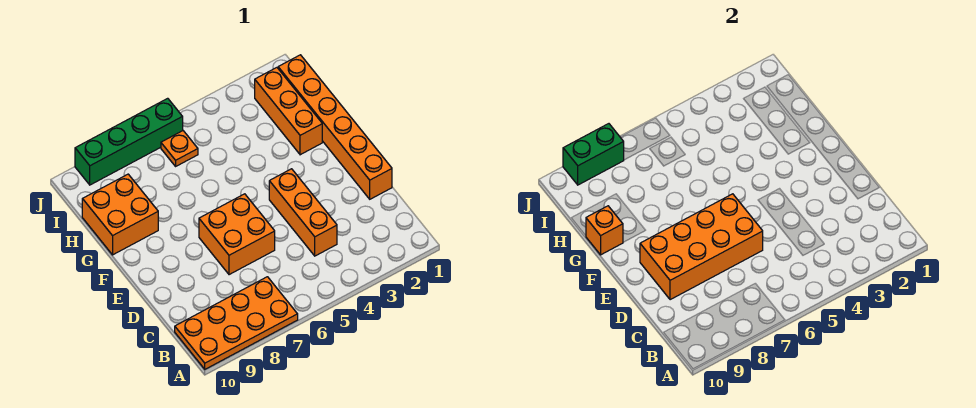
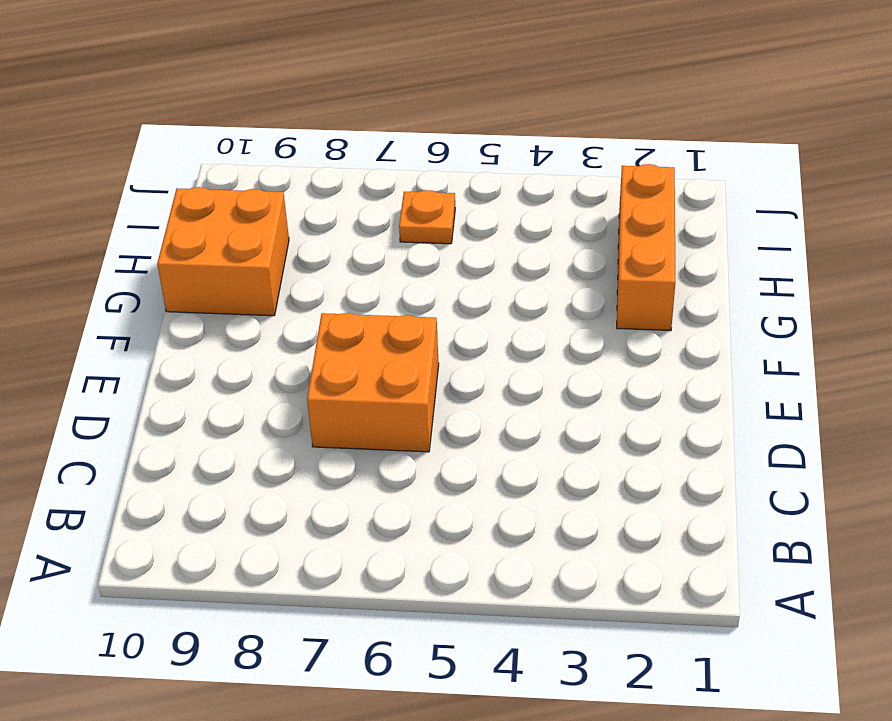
none -> orange 2x4 plate [175,277,298,369]
none -> orange 1x3 brick [269,169,337,256]

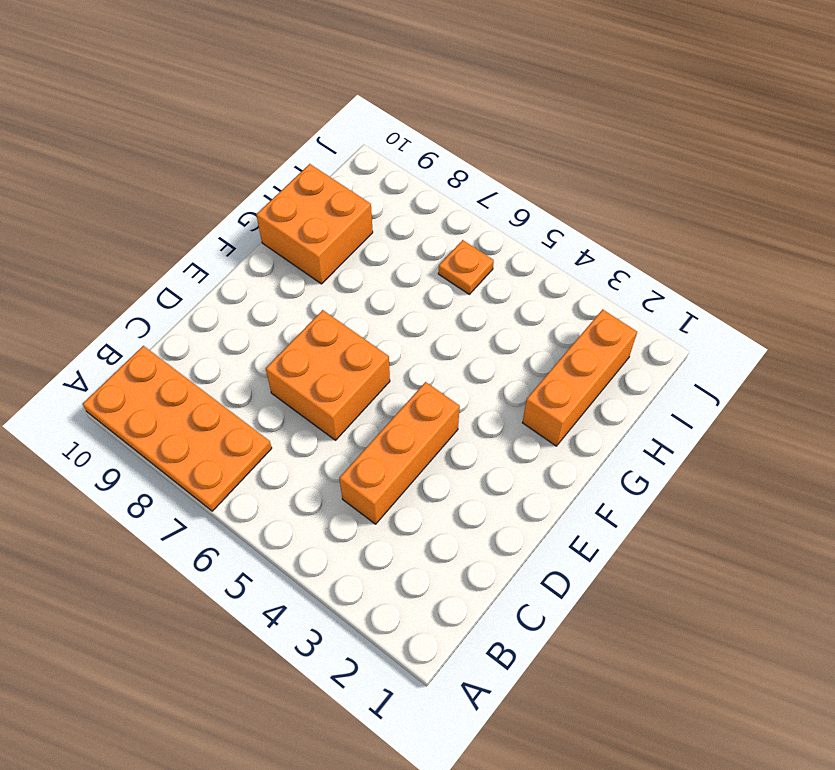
none -> orange 1x6 brick [278,55,392,199]
none -> green 1x4 brick [75,98,183,185]

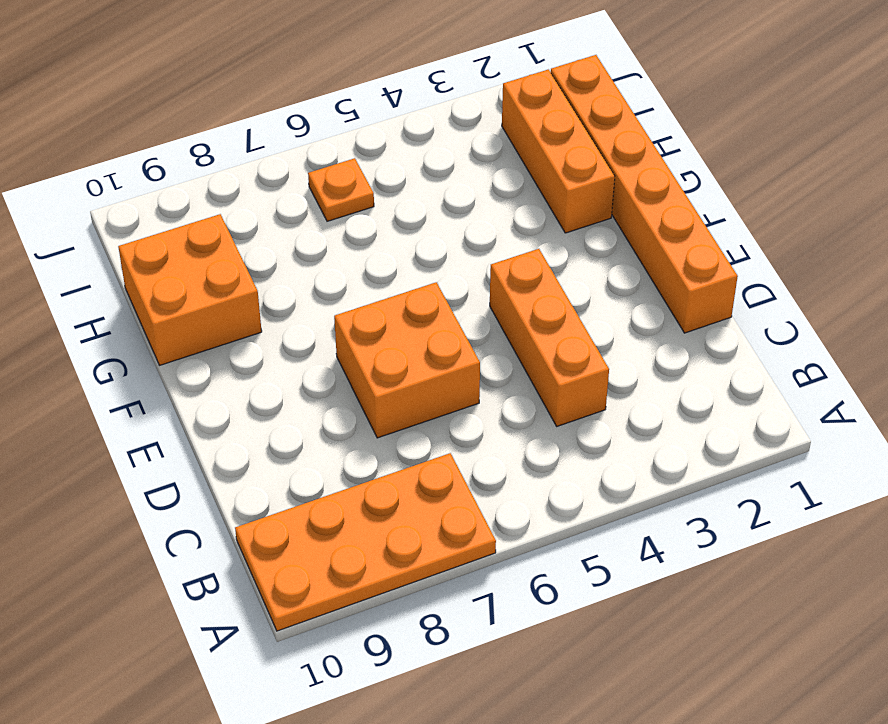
none -> green 1x4 brick [75,98,183,185]
none -> orange 2x4 brick [640,194,763,300]

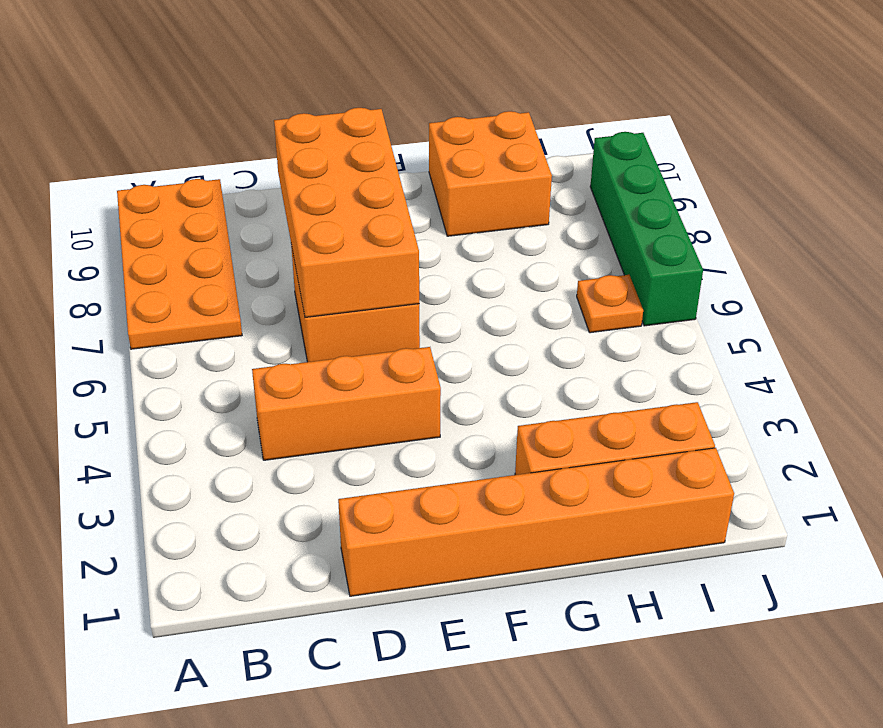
none -> orange 1x1 brick [586,206,623,255]
none -> green 1x2 brick [563,124,624,185]

